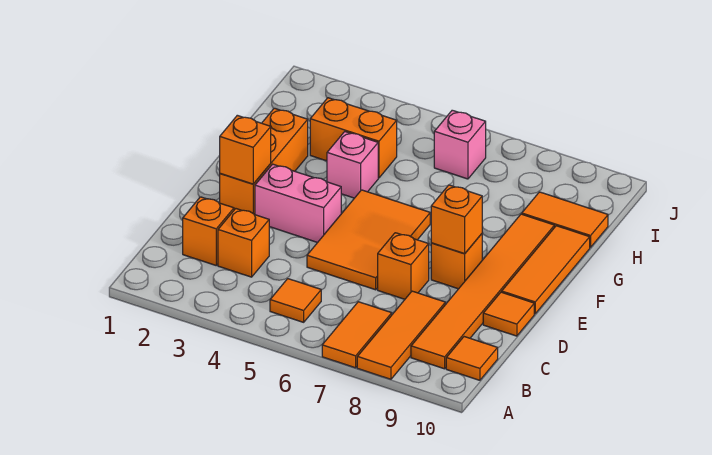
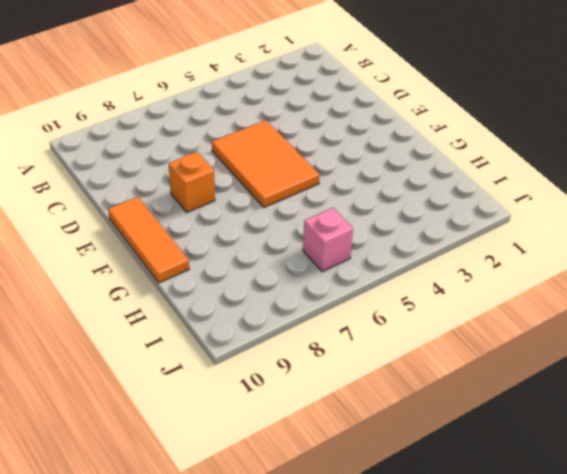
none -> orange 1x2 tile [322,302,392,368]
none -> orange 1x3 tile [357,291,445,379]
none -> orange 1x1 tile [270,279,321,322]

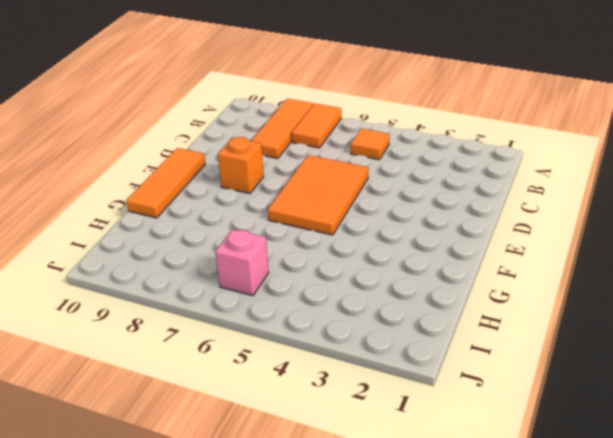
none -> orange 1x6 tile [411,214,554,369]
none -> orange 1x1 tile [446,337,498,380]
none -> orange 1x1 brick [183,197,234,265]

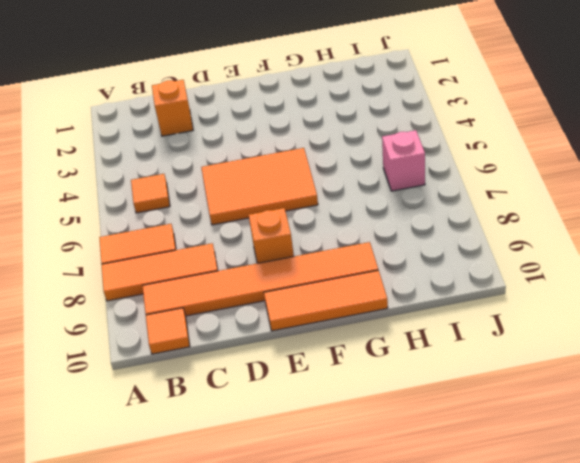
none -> orange 1x1 brick [218,209,269,277]
none -> orange 1x1 brick [378,233,429,299]
none -> orange 1x1 tile [483,292,534,336]

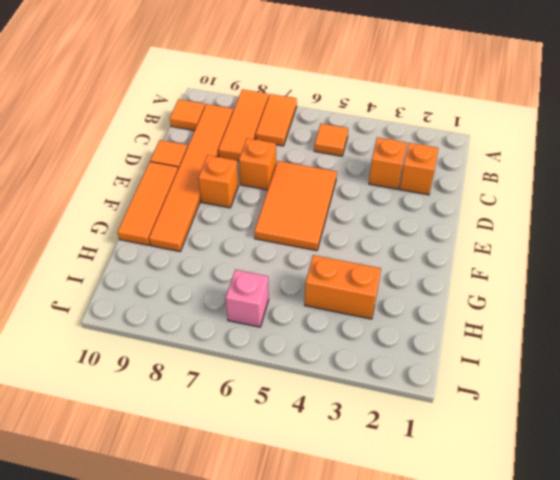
none -> orange 1x3 brick [220,108,308,215]
none -> pink 1x2 brick [255,164,341,243]
none -> pink 1x1 brick [327,132,378,198]

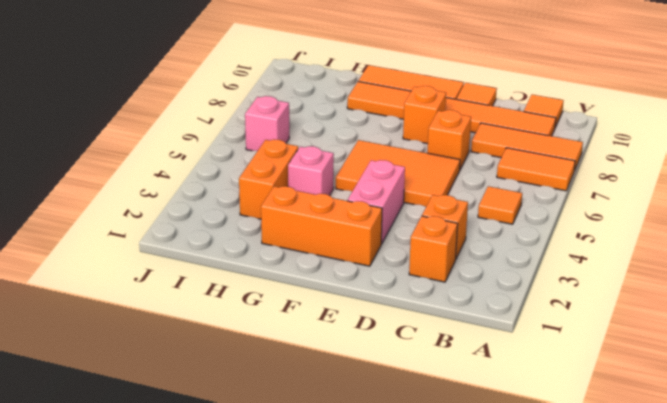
none -> orange 1x2 tile [522,192,608,247]
none -> orange 1x1 brick [220,115,271,184]
none -> orange 1x1 brick [431,185,482,254]

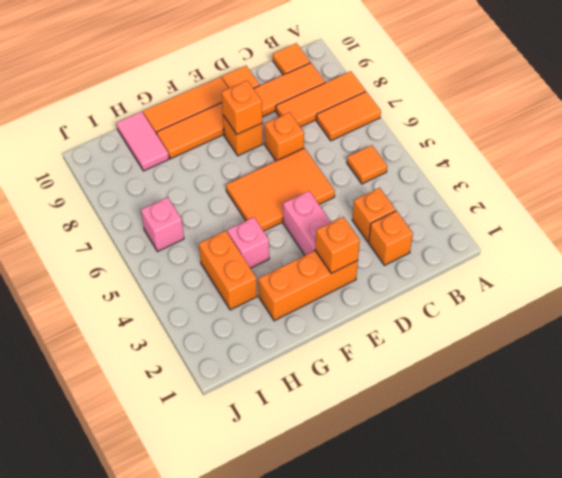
pink 1x2 tile [117,112,169,171] -> orange 1x2 tile [522,192,608,247]

